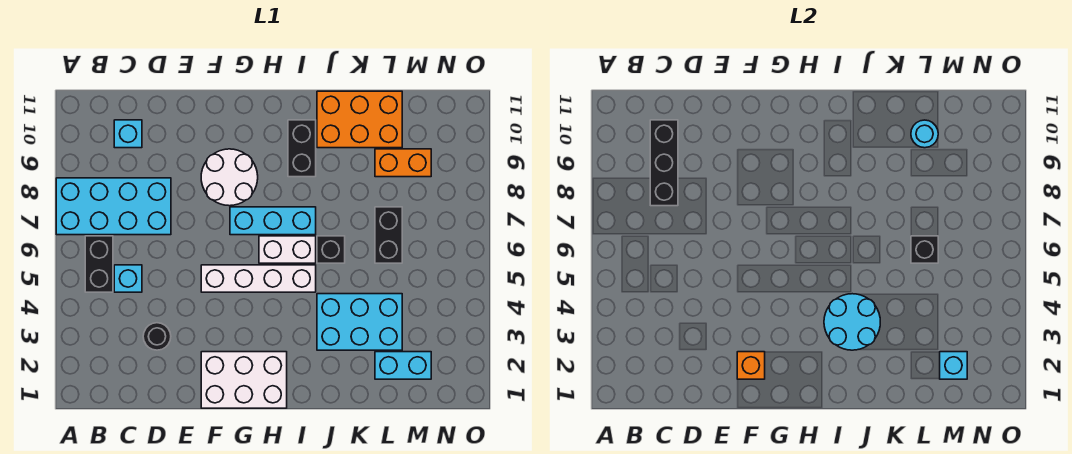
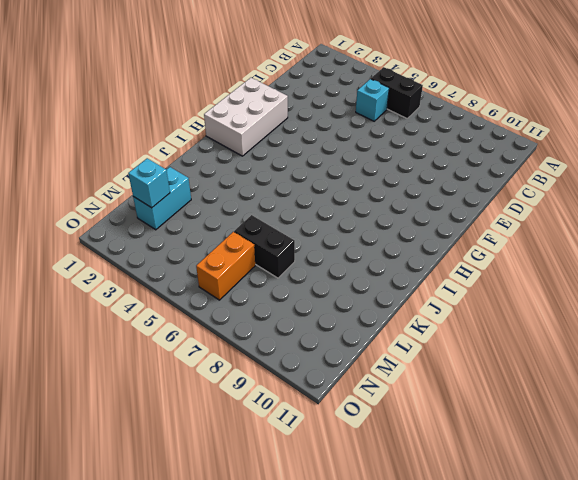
orange 1x2 brick [196,232,255,300] -> orange 1x2 brick moved to [375,149,431,177]
none -> cyan 2x4 brick [56,178,171,235]
none -> cyan 1x1 brick [114,120,142,148]
none -> black 1x1 round brick [143,323,171,350]

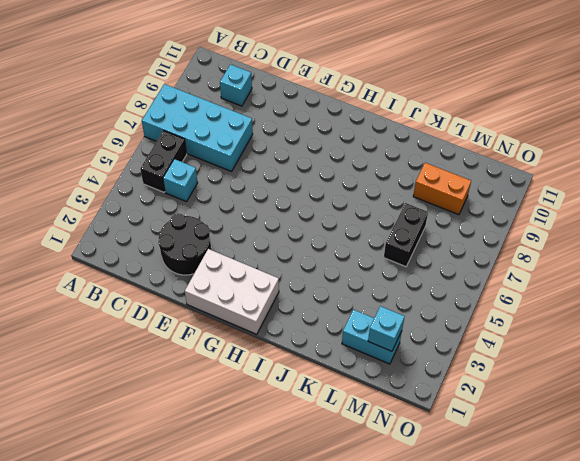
black 2x2 round brick [158,213,211,275] -> black 1x1 round brick [143,323,171,350]
none -> white 1x4 brick [201,265,316,292]
none -> white 2x2 round brick [201,149,258,206]
none -> cyan 1x3 brick [230,207,316,235]

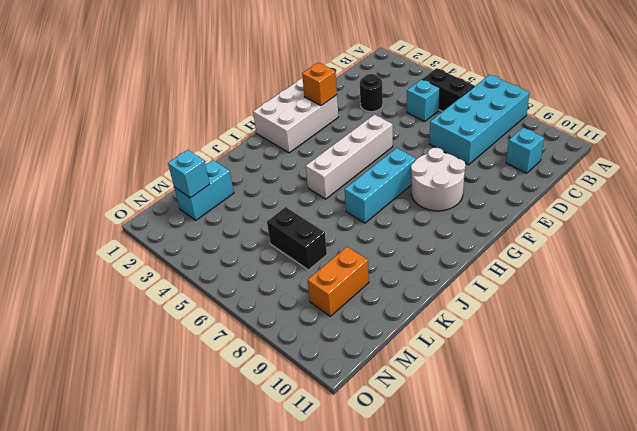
none -> white 1x2 brick [259,236,316,263]
none -> black 1x2 brick [288,120,316,177]
none -> cyan 2x3 brick [317,294,402,350]

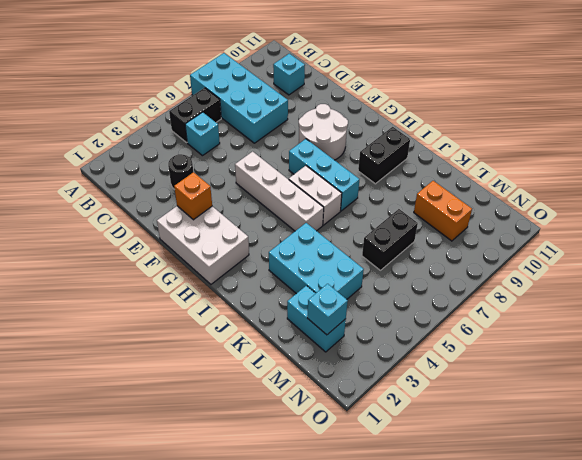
none -> black 1x1 brick [317,236,345,263]
none -> orange 2x3 brick [317,91,402,148]
none -> black 1x3 brick [650,120,678,206]

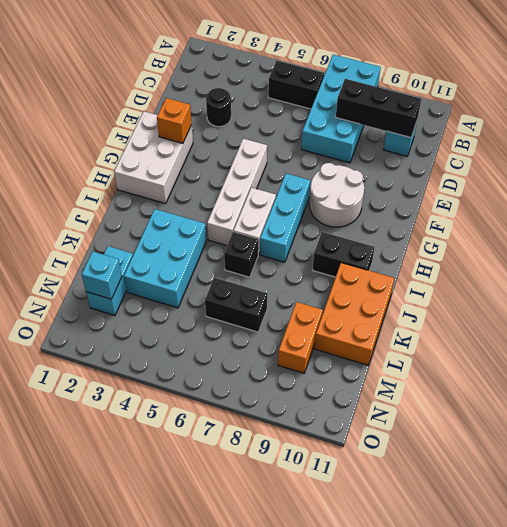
none -> cyan 1x1 brick [114,265,142,292]
none -> cyan 2x2 round brick [824,294,880,350]
none -> black 1x1 brick [911,236,938,263]

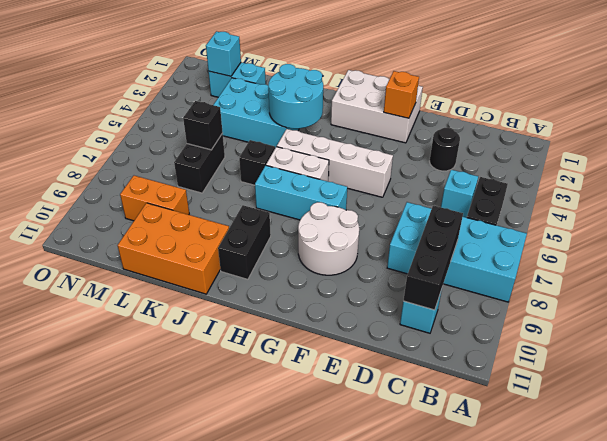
none -> cyan 1x1 round brick [911,120,938,148]

